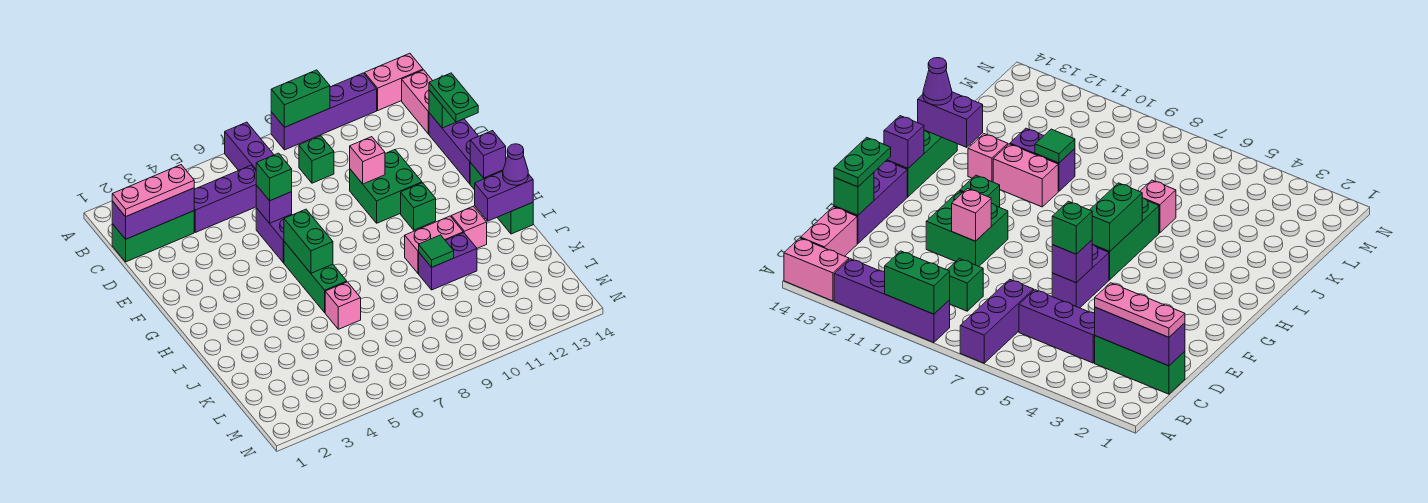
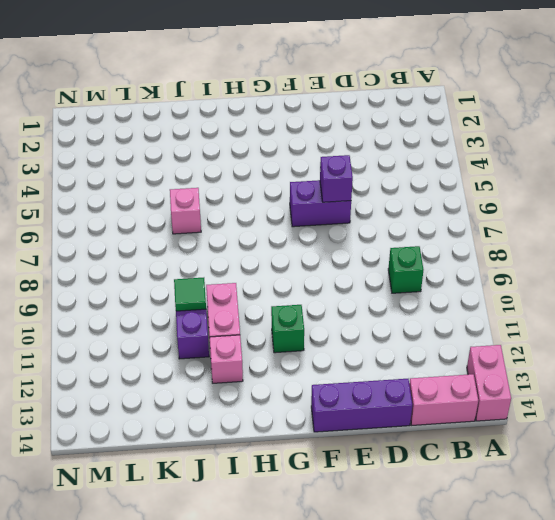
none -> purple 1x3 brick [225,122,274,171]
none -> purple 1x4 brick [271,73,377,150]
none -> green 1x3 brick [112,211,194,262]
none -> purple 1x3 brick [194,166,257,232]

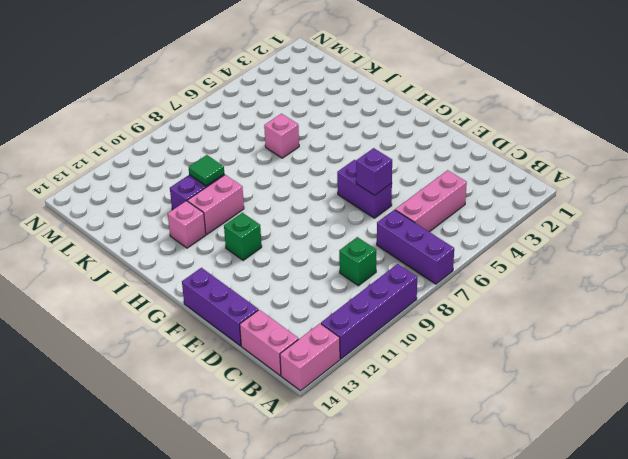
pink 1x3 brick [395,170,467,232] -> purple 1x3 brick [194,166,257,232]
none -> green 1x3 brick [112,211,194,262]
none -> green 2x2 brick [350,150,422,223]
none -> green 1x3 brick [284,242,347,312]
none -> green 1x3 brick [470,163,533,234]

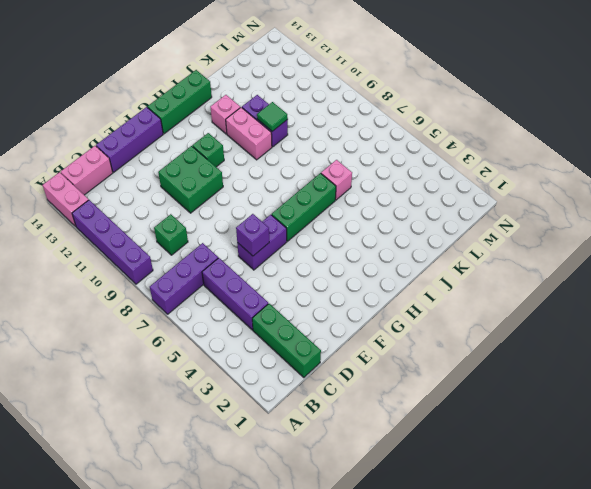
none -> green 1x2 brick [271,70,330,127]
none -> purple 1x3 brick [112,188,194,239]
none -> green 1x1 brick [429,90,456,128]
none -> pink 1x1 brick [350,137,385,184]

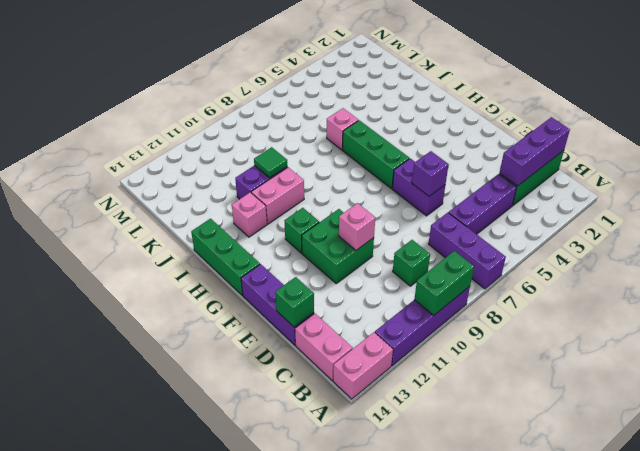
none -> green 1x2 brick [284,209,333,273]
none -> purple 1x1 brick [470,131,506,178]
none -> purple 1x2 brick [475,171,533,221]
none -> pink 1x3 plate [112,165,194,217]

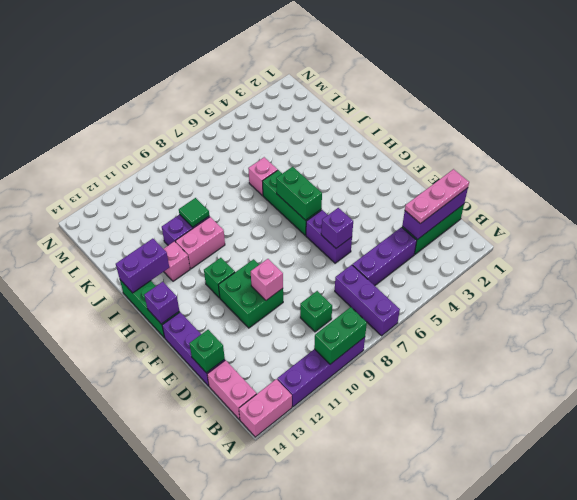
none -> green 1x2 plate [429,73,478,122]
none -> green 1x1 brick [256,153,292,201]
none -> purple 1x1 cone [503,144,528,185]

